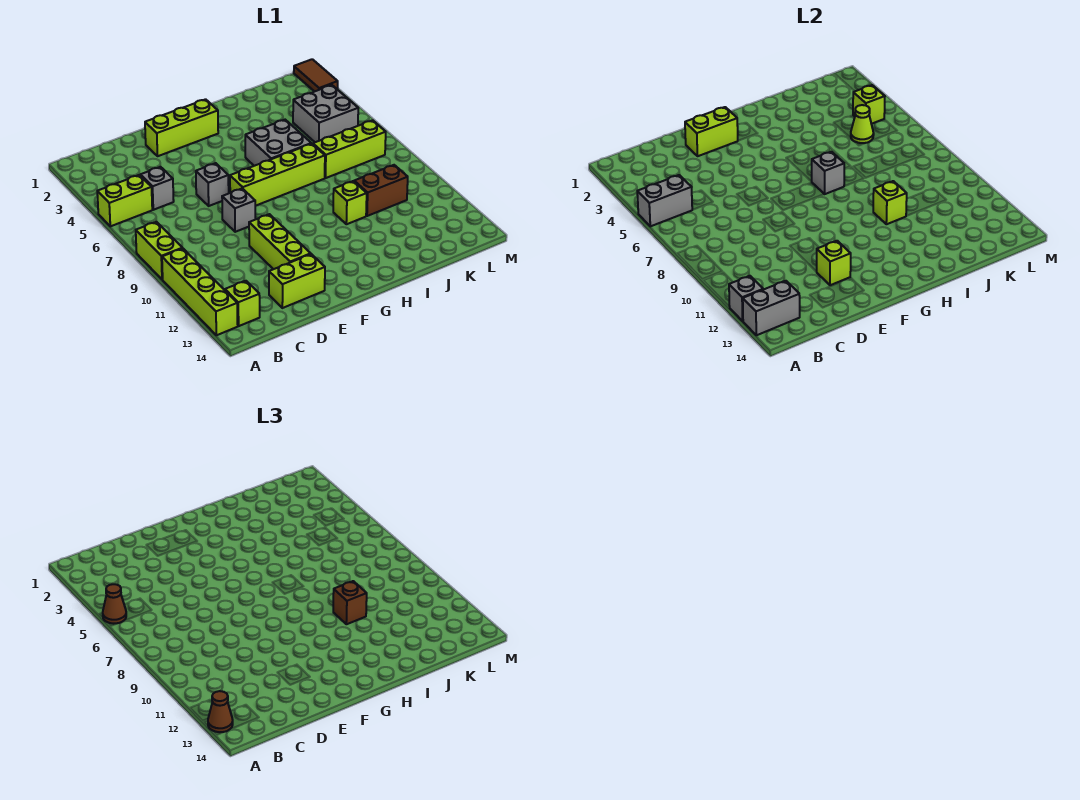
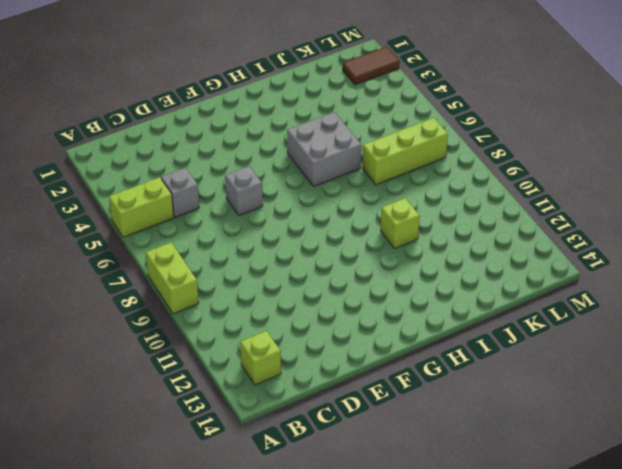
brown 1x2 tile [343,47,400,85] -> brown 1x2 tile turned to [294,59,338,92]
none -> lime 1x4 brick [162,248,238,335]
none -> lime 1x2 brick [269,254,325,308]
none -> lime 1x3 brick [145,99,218,156]

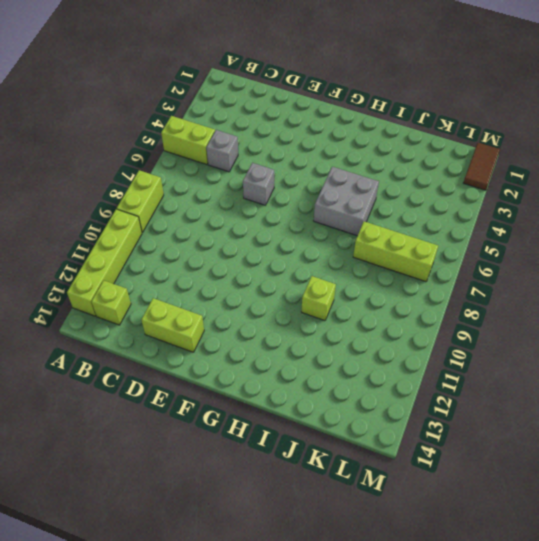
none -> lime 1x3 brick [145,99,218,156]
none -> grey 1x1 brick [222,188,255,232]
none -> lime 1x3 brick [249,214,311,269]

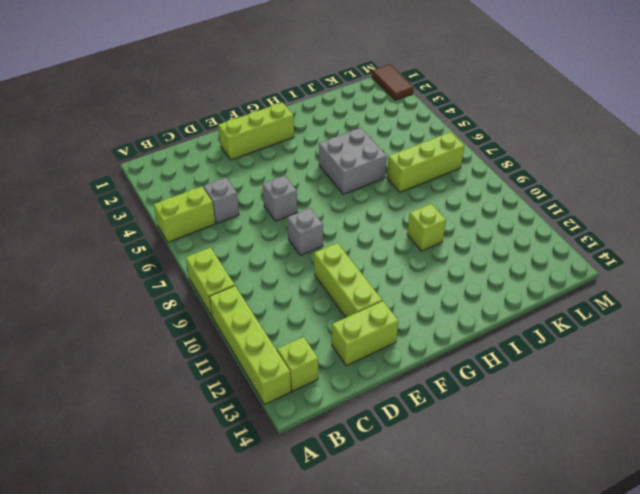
none -> lime 1x4 brick [230,144,325,206]
none -> brown 1x2 brick [354,165,408,216]
none -> grey 2x2 brick [293,85,358,142]

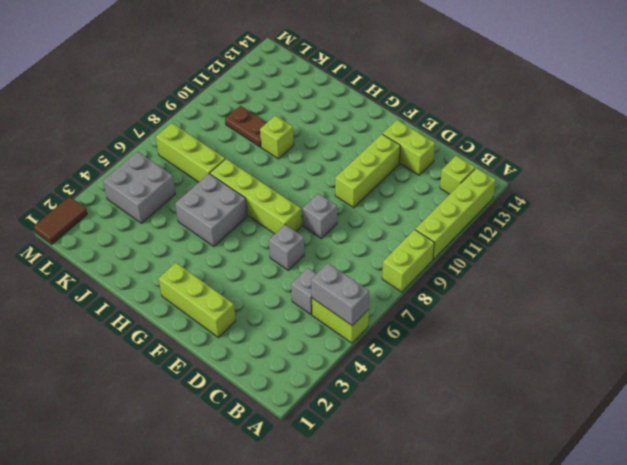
brown 1x2 plate [225,106,267,147] -> brown 1x2 brick [354,165,408,216]
none -> grey 1x1 brick [729,276,763,321]
none -> grey 1x2 brick [743,281,800,335]
none -> lime 1x2 brick [685,107,738,156]

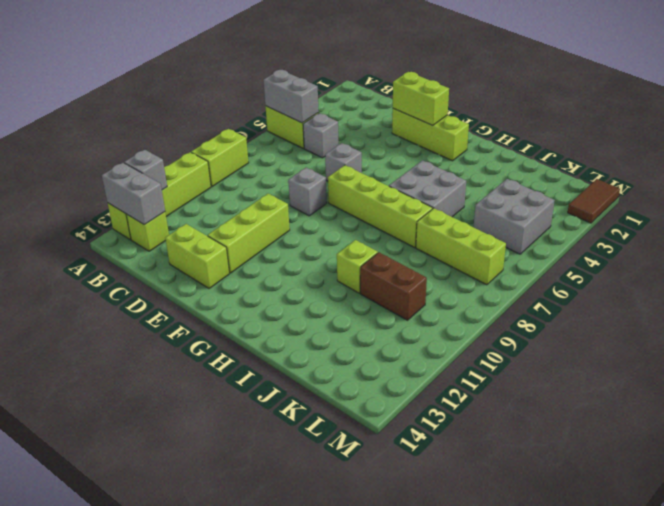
none -> lime 1x1 brick [817,241,851,285]
none -> grey 1x1 brick [812,152,844,194]
none -> lime 1x1 brick [873,181,907,224]

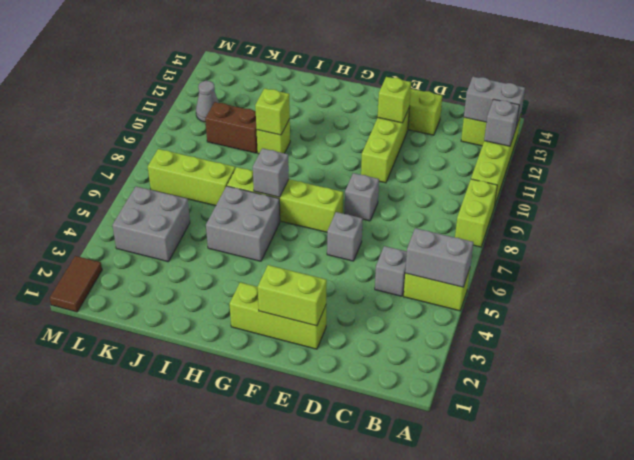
grey 1x1 cone [196,81,219,122] -> none
none -> lime 1x1 cone [851,105,874,143]
none -> lime 1x1 brick [853,85,885,124]
none -> brown 1x1 cone [103,584,126,624]

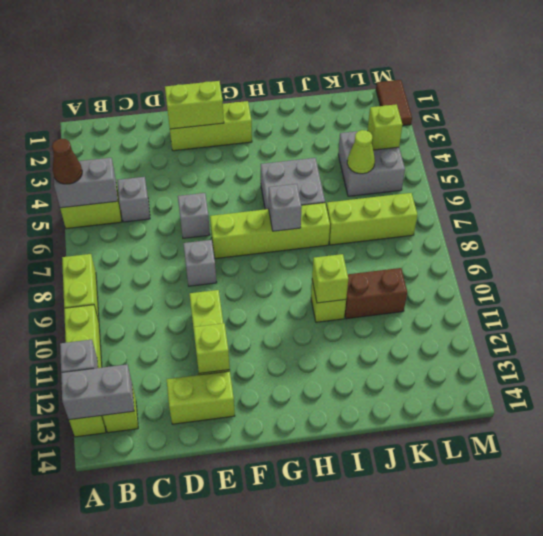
none -> brown 1x1 cone [208,691,233,732]
none -> brown 1x1 brick [333,581,367,624]

